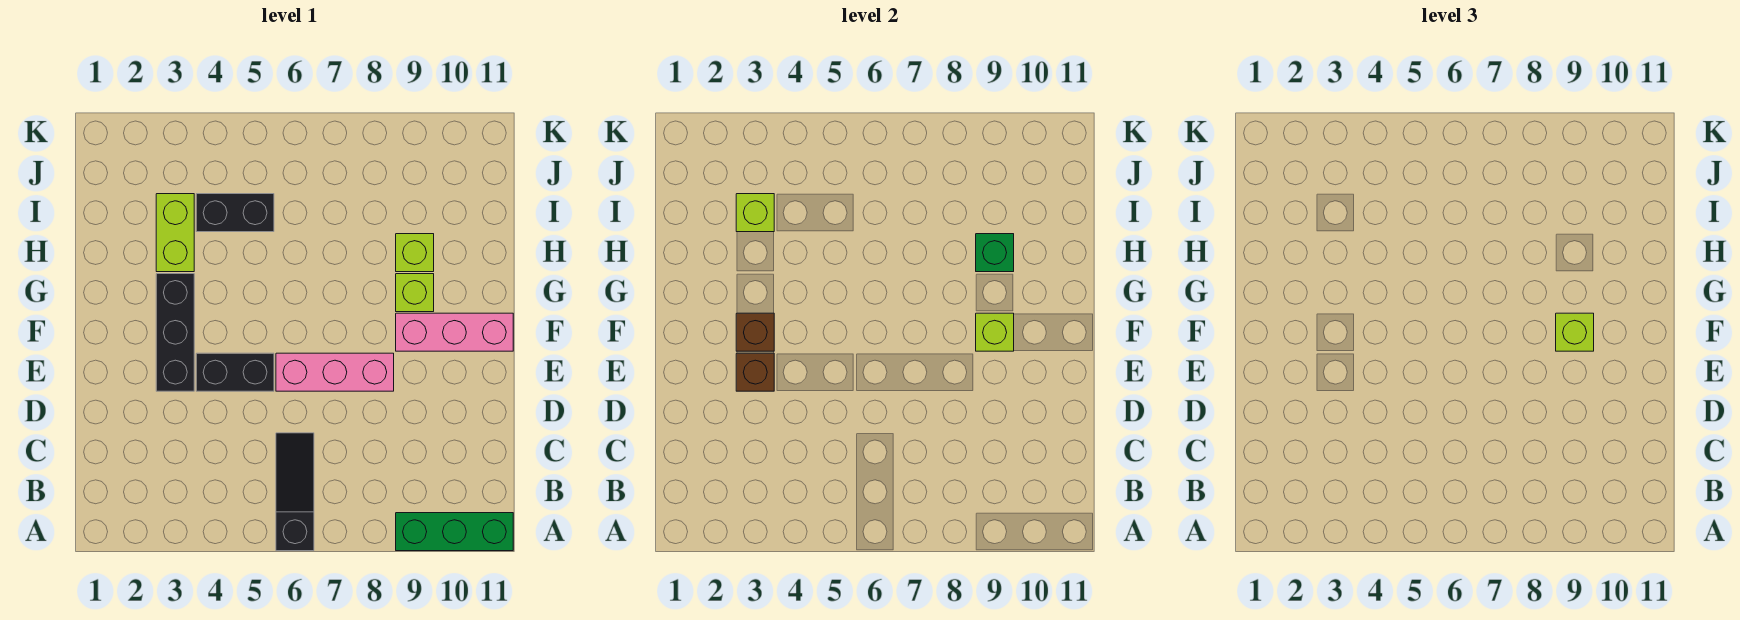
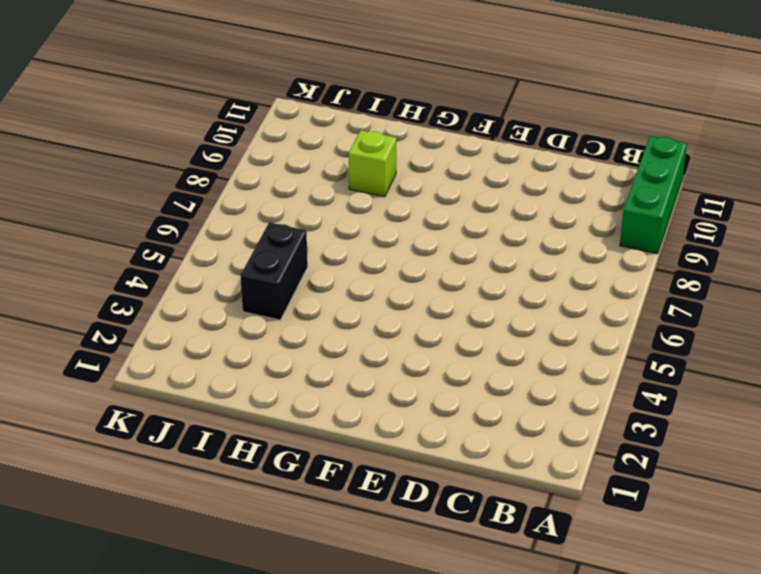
none -> black 1x3 slope [276,433,314,551]
none -> black 1x3 brick [156,274,194,391]
none -> black 1x2 brick [196,353,274,391]

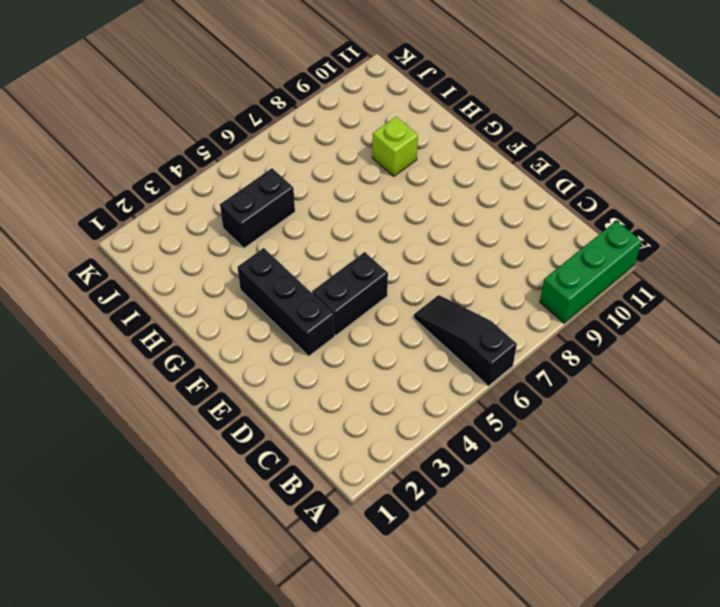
none -> pink 1x3 brick [276,353,394,391]
none -> pink 1x3 brick [396,313,513,351]
none -> lime 1x1 brick [396,274,434,312]

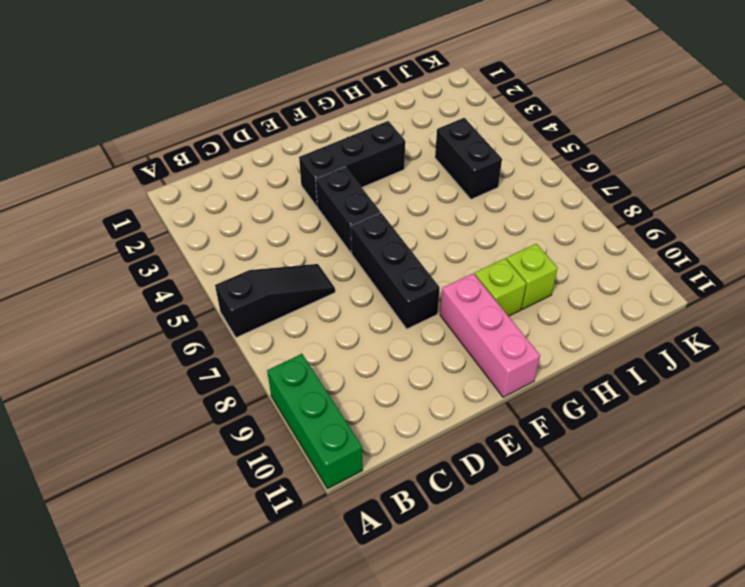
black 1x3 brick [351,213,440,329] -> pink 1x3 brick [276,353,394,391]
none -> lime 1x2 brick [156,194,194,272]
none -> brown 1x1 brick [736,353,774,391]
none -> brown 1x1 brick [736,313,774,351]

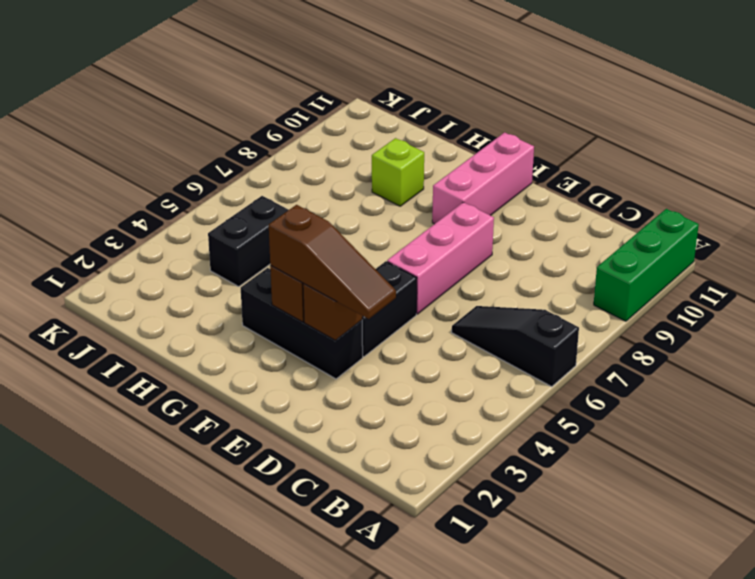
brown 1x3 slope [269,205,396,319] -> none
none -> lime 1x1 brick [396,274,434,312]
none -> lime 1x2 brick [156,194,194,272]
none -> lime 1x1 brick [976,313,1014,351]

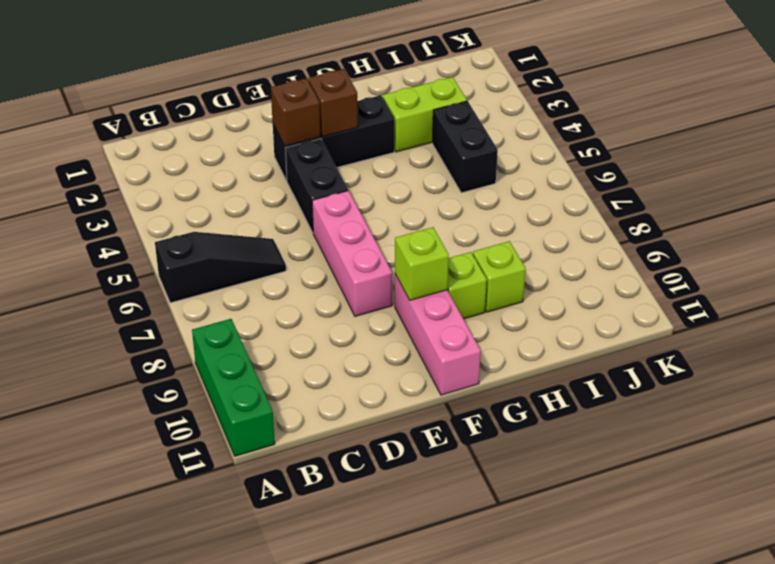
none -> green 1x1 brick [976,234,1014,272]
none -> lime 1x1 brick [736,194,774,232]
none -> lime 1x1 brick [1556,313,1594,351]

